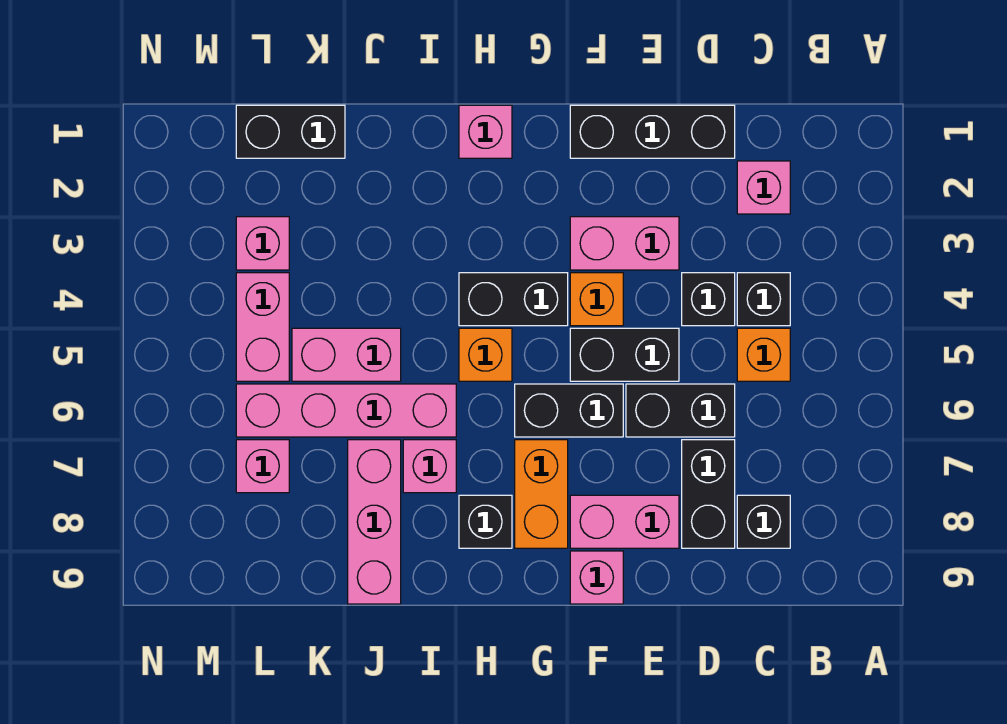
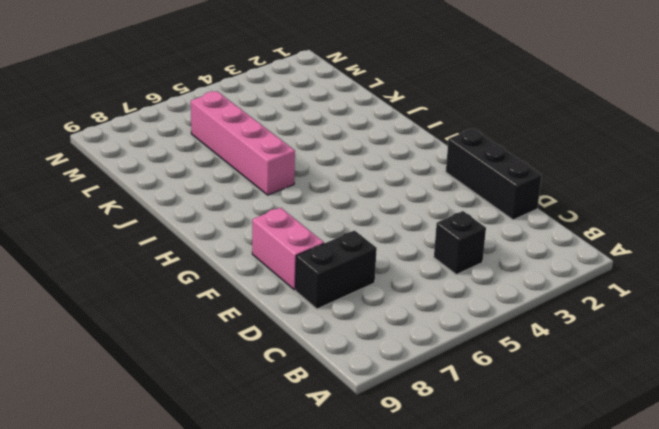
none -> pink 1x1 brick [737,161,790,214]
none -> orange 1x1 brick [737,328,790,381]
none -> black 1x1 brick [737,495,790,548]

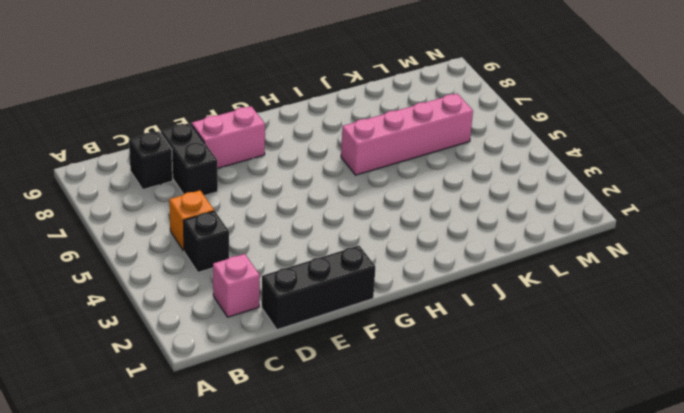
none -> black 1x1 brick [682,273,735,326]
none -> black 1x2 brick [626,384,735,437]
none -> pink 1x2 brick [570,217,679,270]

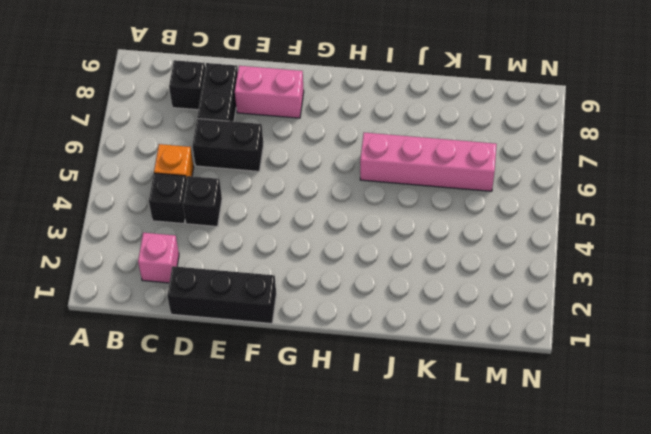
none -> pink 1x2 brick [570,217,679,270]
none -> black 1x2 brick [570,328,679,381]
none -> orange 1x1 brick [570,273,623,326]

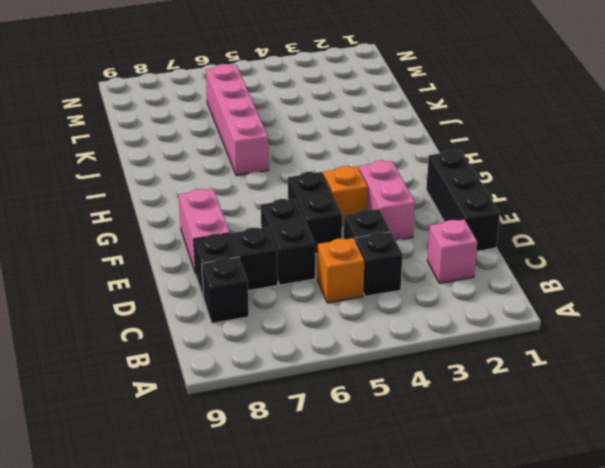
none -> black 1x2 brick [515,384,623,437]
none -> pink 1x1 brick [570,551,623,604]
none -> black 1x2 brick [459,273,568,326]

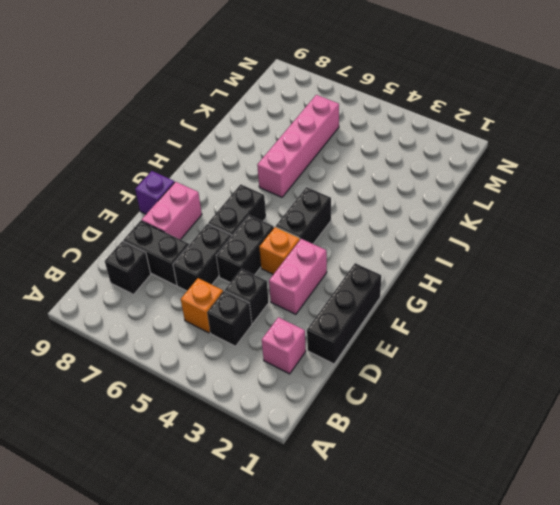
purple 1x1 brick [135,171,175,214] -> pink 1x1 brick [570,551,623,604]
none -> orange 1x2 brick [515,440,568,548]
none -> pink 1x1 brick [459,105,512,158]
none -> orange 1x1 brick [459,328,512,381]

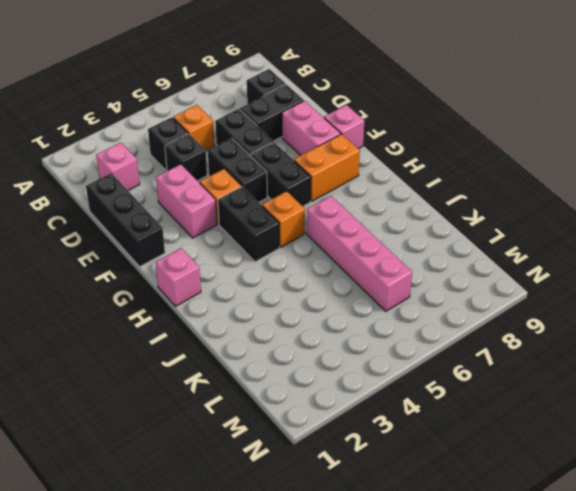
none -> black 1x1 brick [459,495,512,548]
none -> pink 1x1 brick [403,440,456,493]
none -> pink 1x2 brick [292,328,401,381]

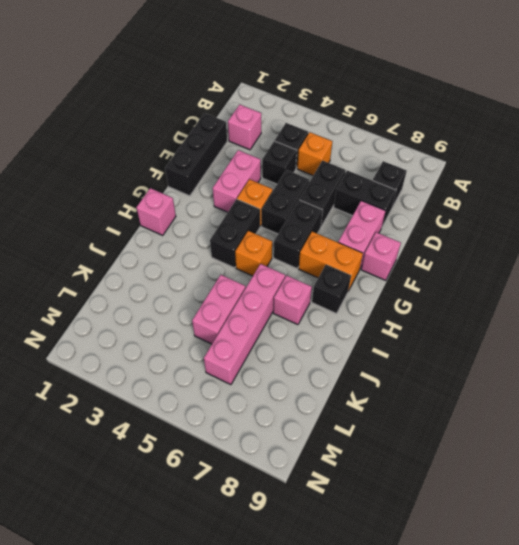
none -> pink 1x3 brick [348,440,401,604]
none -> black 1x2 brick [236,105,345,158]
none -> pink 1x1 brick [236,217,289,270]

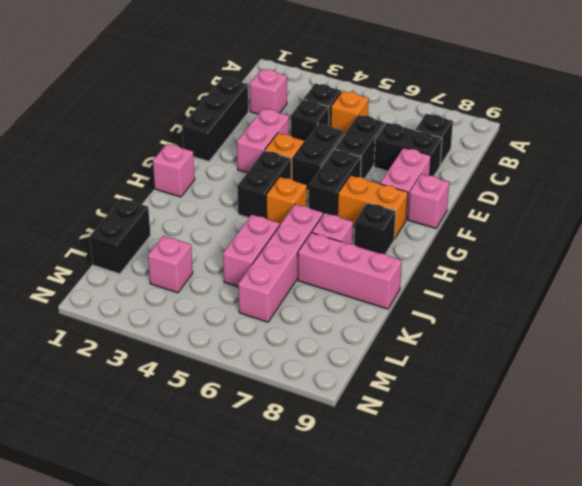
none -> pink 1x2 brick [236,273,289,381]
none -> pink 1x1 brick [236,440,289,493]

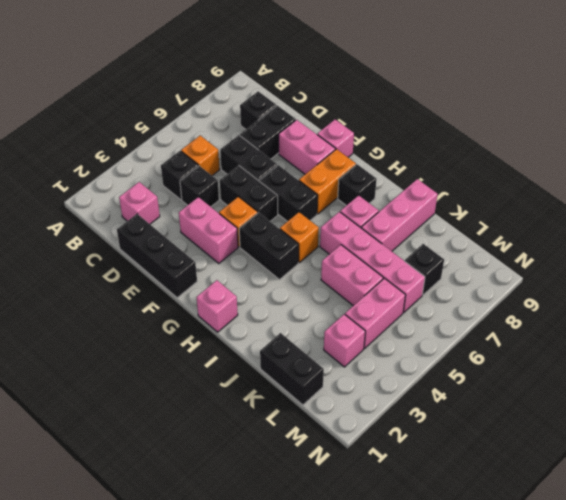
black 1x1 brick [405,244,444,295] -> pink 1x1 brick [236,440,289,493]

